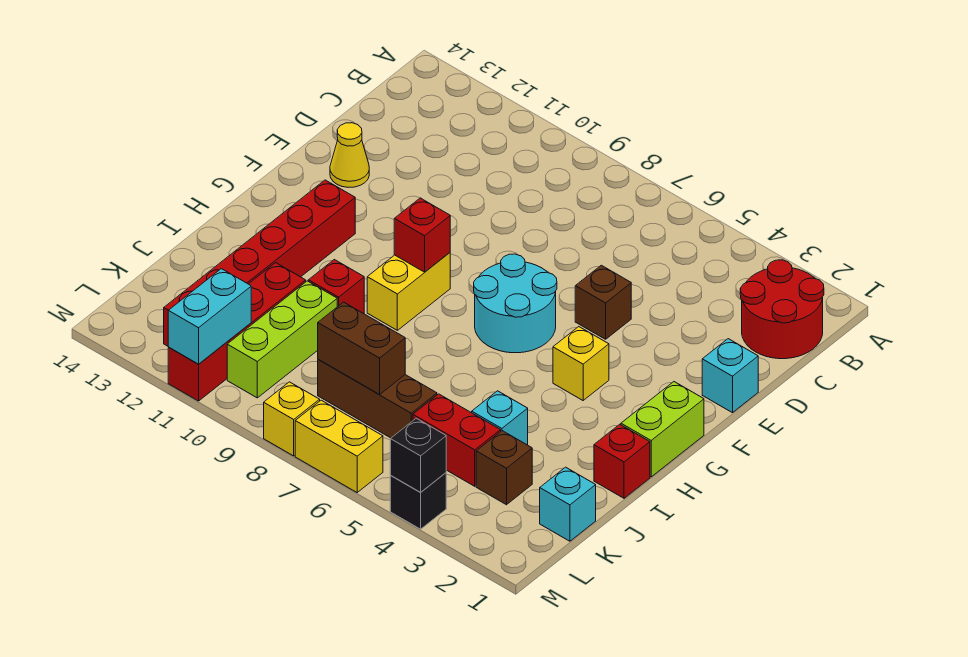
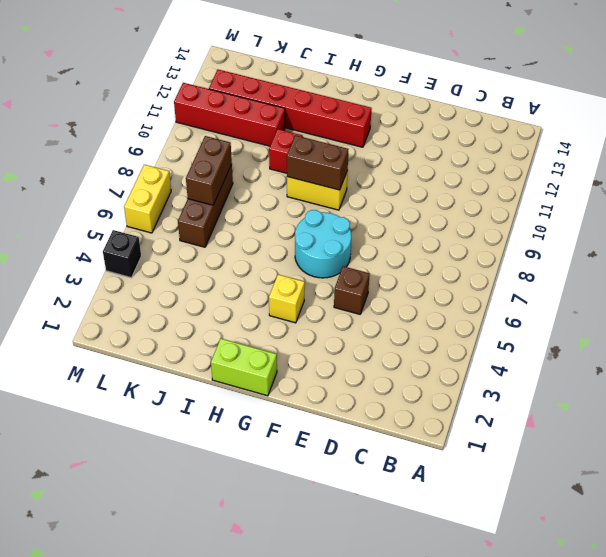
brown 1x2 brick [287,135,348,190] -> red 1x1 brick [394,198,450,272]
none -> red 2x2 round brick [740,260,824,359]
none -> cyan 1x1 brick [702,339,758,413]
none -> yellow 1x1 cone [330,123,369,187]

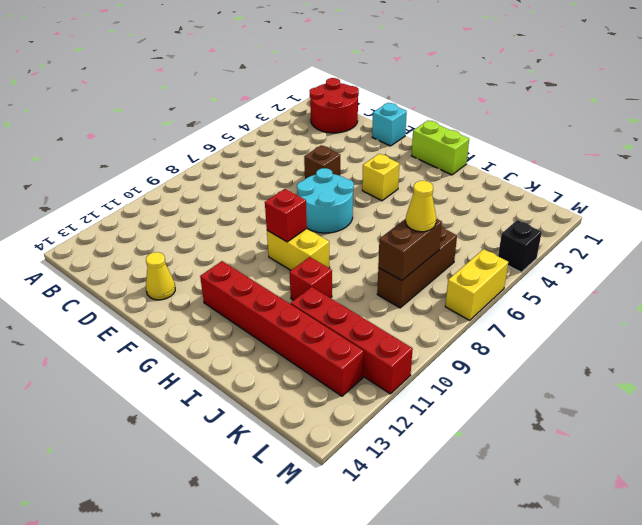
yellow 1x1 cone [406,181,436,232] -> none
none -> red 1x1 brick [594,424,650,498]
none -> cyan 1x1 brick [472,391,528,445]
none -> lime 1x3 brick [227,281,337,398]

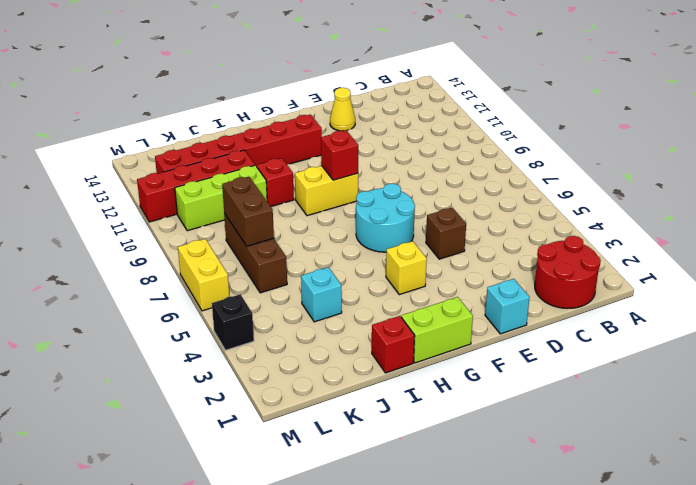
none -> cyan 1x1 brick [540,467,596,541]
none -> brown 1x1 brick [476,431,532,505]
none -> red 1x2 brick [413,394,501,486]

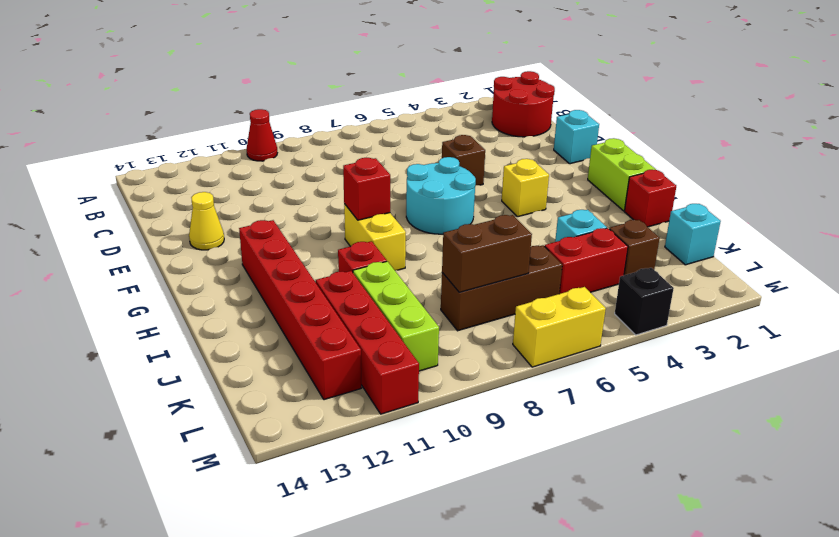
red 1x1 cone [247,109,277,161] -> none
none -> yellow 1x1 brick [264,382,320,456]
none -> cyan 1x2 brick [168,269,251,364]
none -> black 1x1 brick [390,418,446,492]

